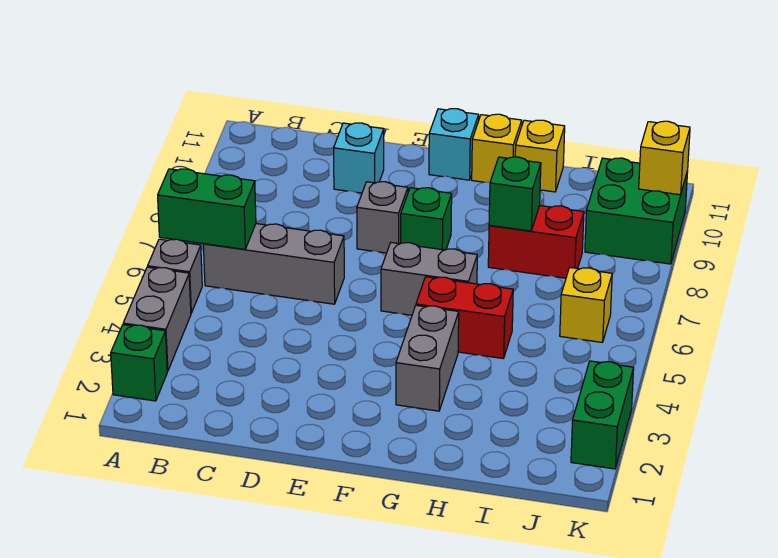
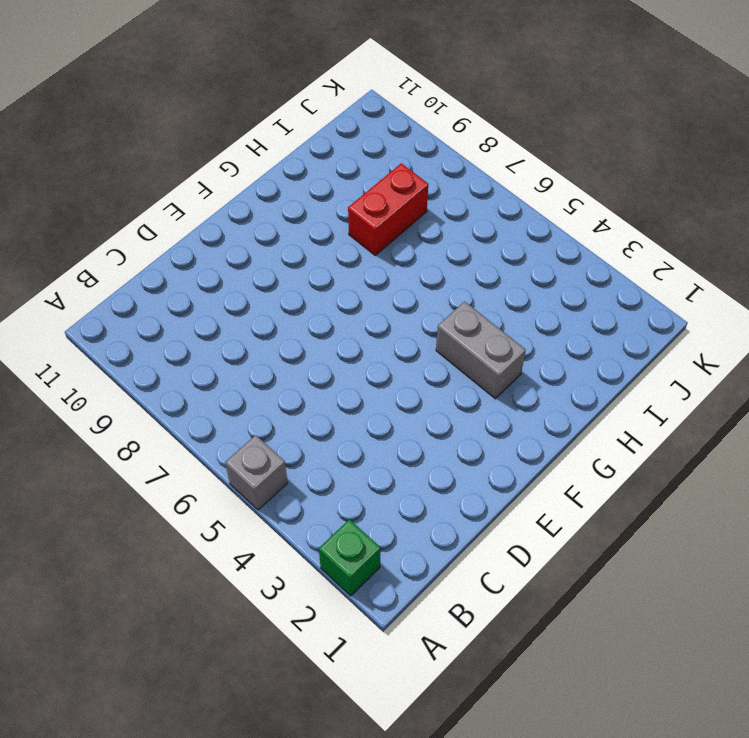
none -> grey 1x2 brick [123,267,191,371]
none -> grey 1x3 brick [203,224,344,304]
none -> cyan 1x1 brick [334,123,384,193]

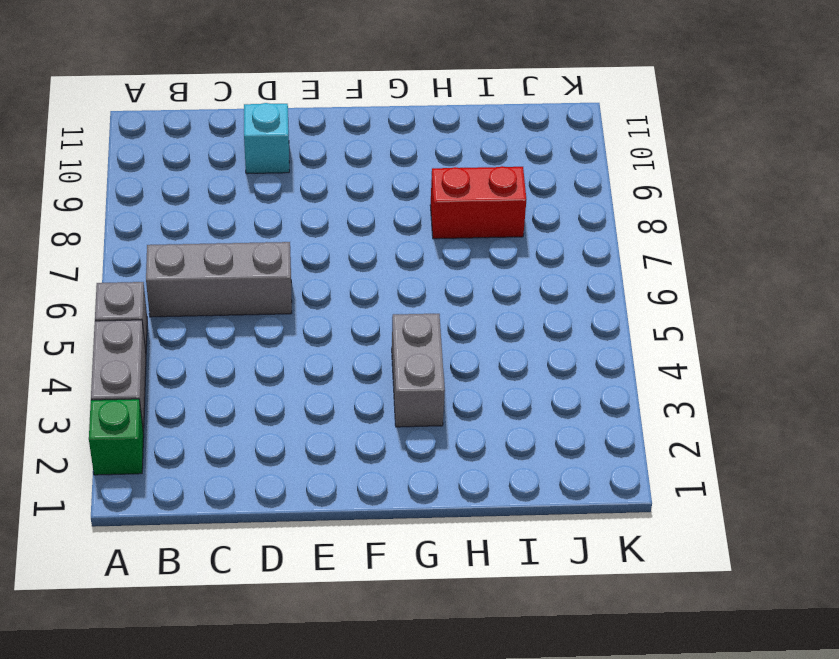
none -> grey 1x1 brick [357,182,408,253]
none -> grey 1x2 brick [381,243,477,315]
none -> green 1x1 brick [401,188,452,250]

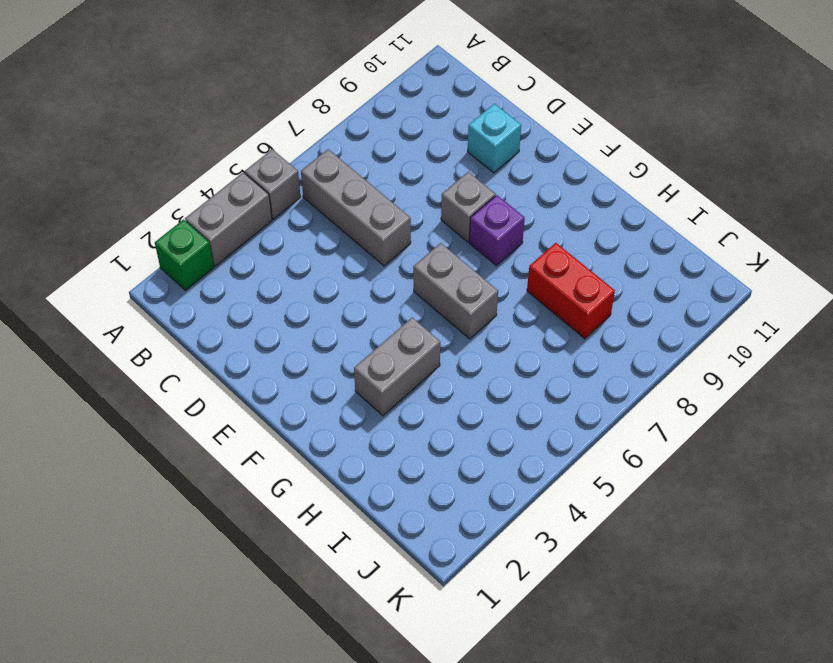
purple 1x1 brick [469,195,525,266] -> green 1x1 brick [401,188,452,250]
none -> cyan 1x1 brick [429,109,479,180]
none -> red 1x2 brick [416,277,513,359]
none -> yellow 1x1 brick [472,114,522,182]

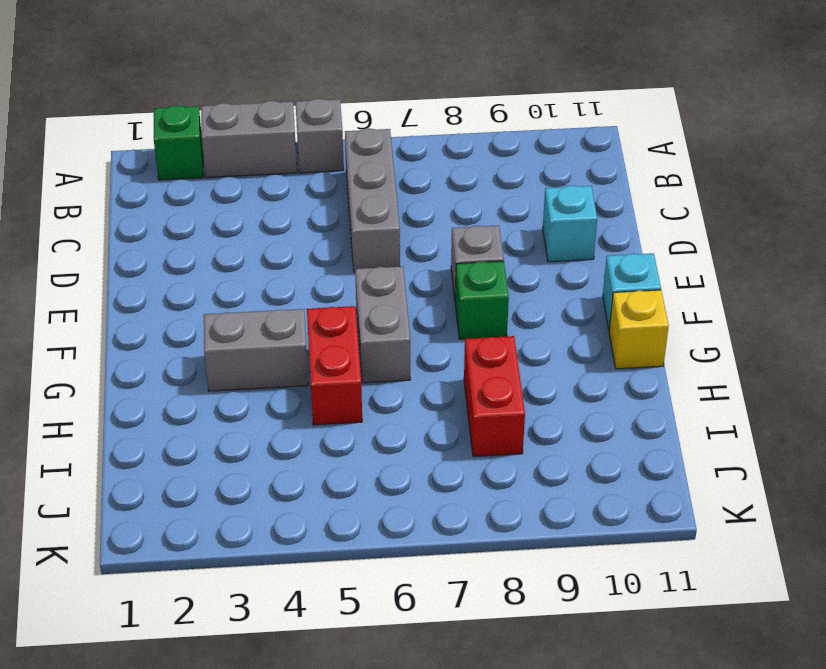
none -> yellow 1x1 brick [515,120,565,192]
none -> yellow 1x1 brick [560,268,612,342]
none -> green 2x2 brick [585,158,688,264]

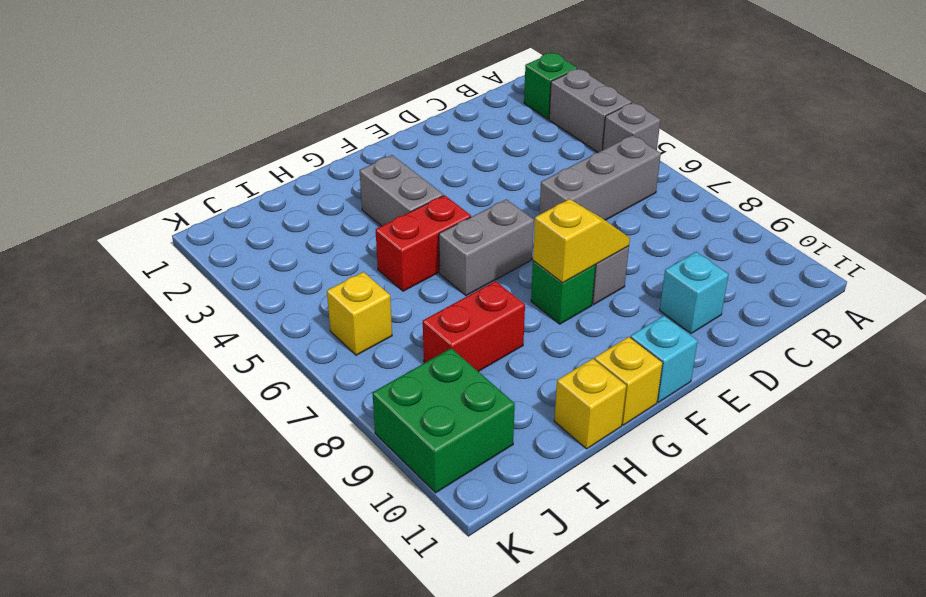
yellow 1x2 slope [533,199,630,283] -> none
none -> green 1x2 brick [571,361,634,469]
none -> green 1x2 brick [158,169,256,249]
none -> green 1x1 brick [489,157,541,231]

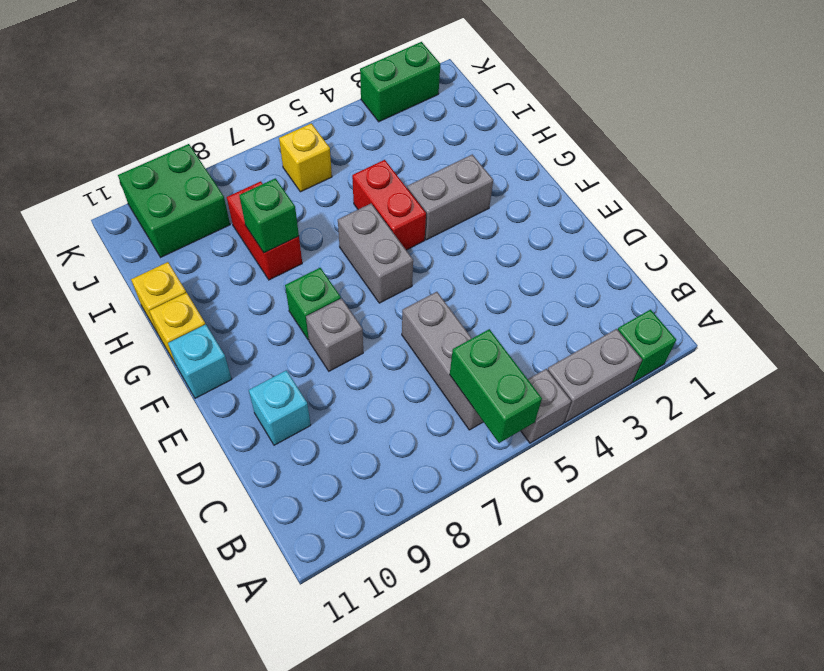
none -> yellow 1x1 brick [639,121,690,195]

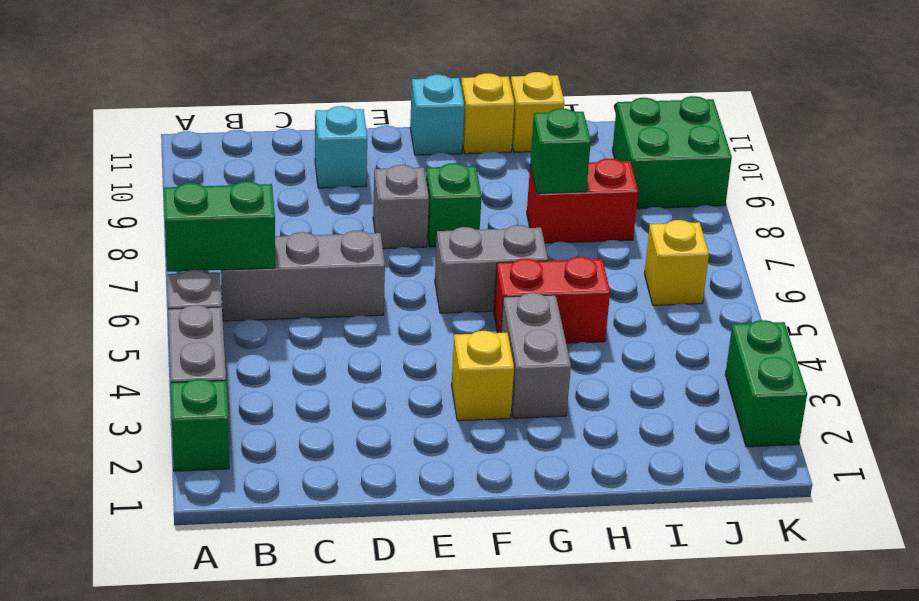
yellow 1x1 brick [451,331,514,421] -> yellow 1x1 brick moved to [639,121,690,195]

